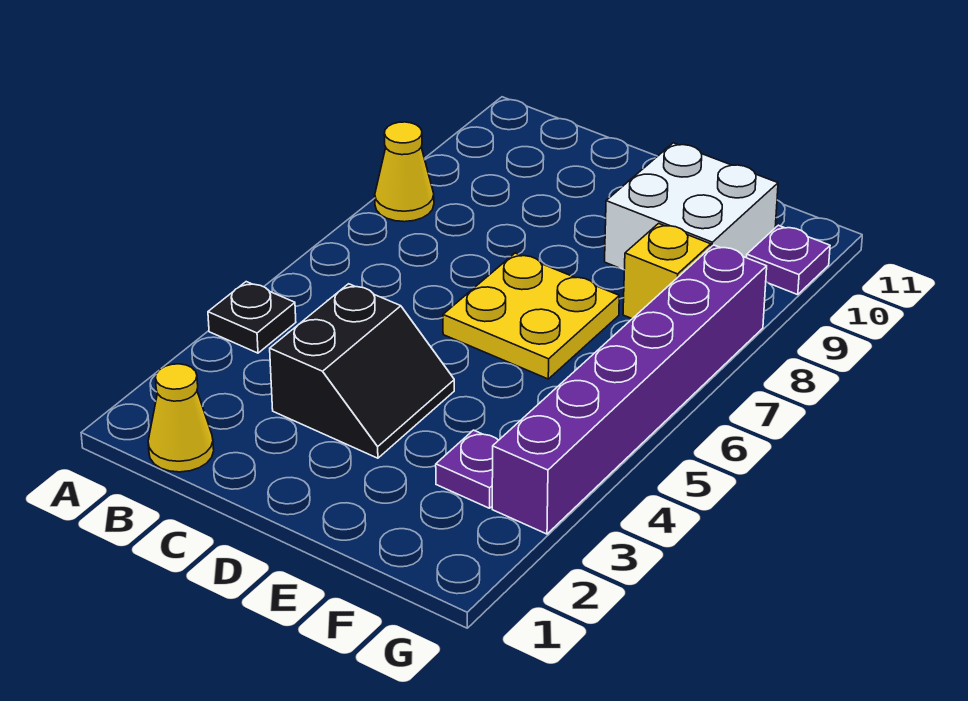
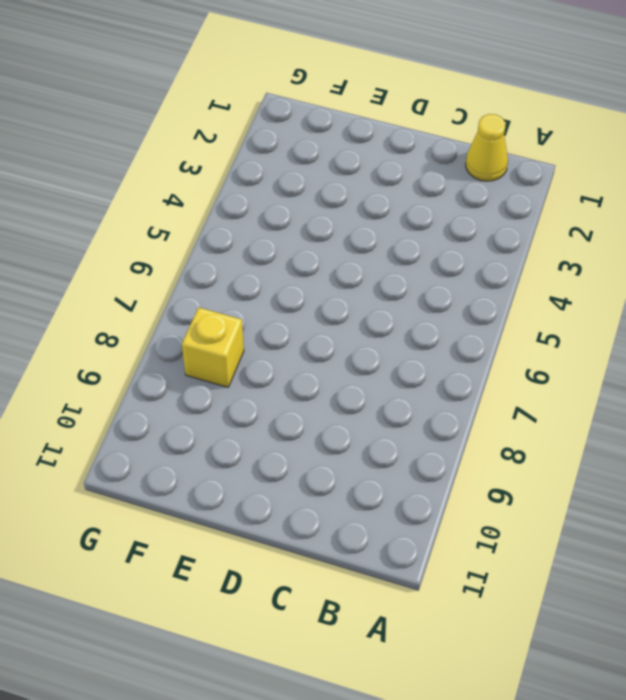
none -> black 1x1 plate [208,282,296,353]
none -> yellow 1x1 cone [375,122,434,222]

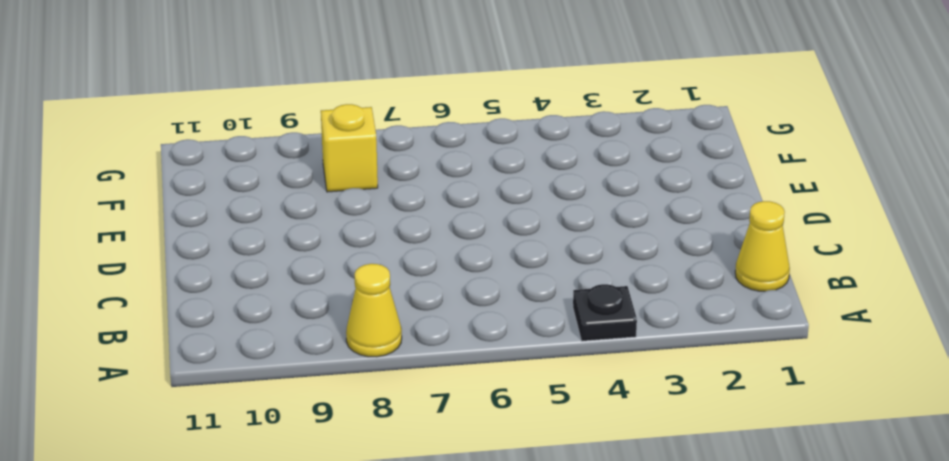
none -> black 2x2 slope [270,284,454,458]
none -> yellow 2x2 plate [443,253,619,379]

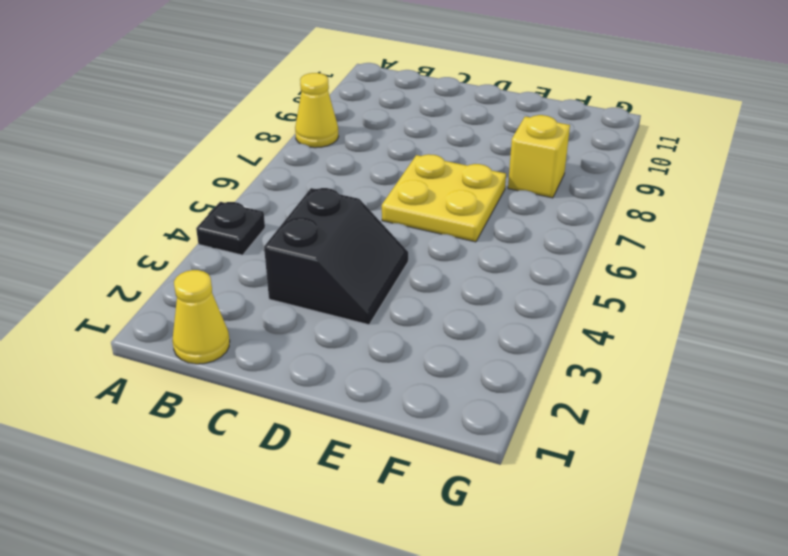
none -> white 2x2 brick [605,143,778,270]
none -> purple 1x1 plate [436,430,498,508]

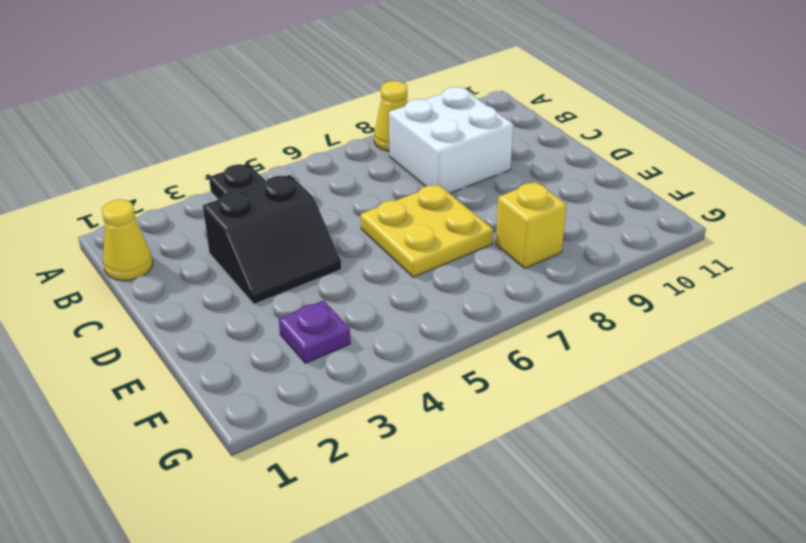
white 2x2 brick [389,87,513,193] -> white 2x2 brick moved to [605,143,778,270]
none -> purple 1x6 brick [492,245,767,534]
none -> purple 1x1 plate [747,225,830,295]

